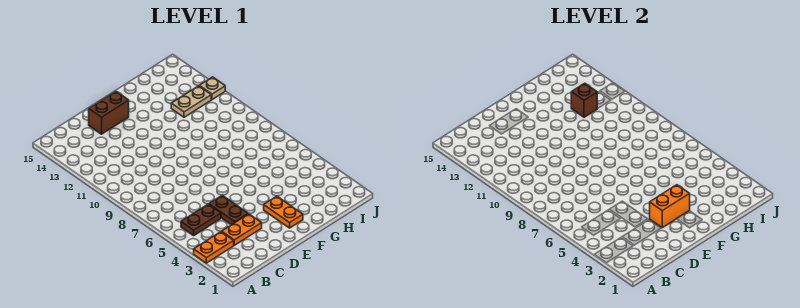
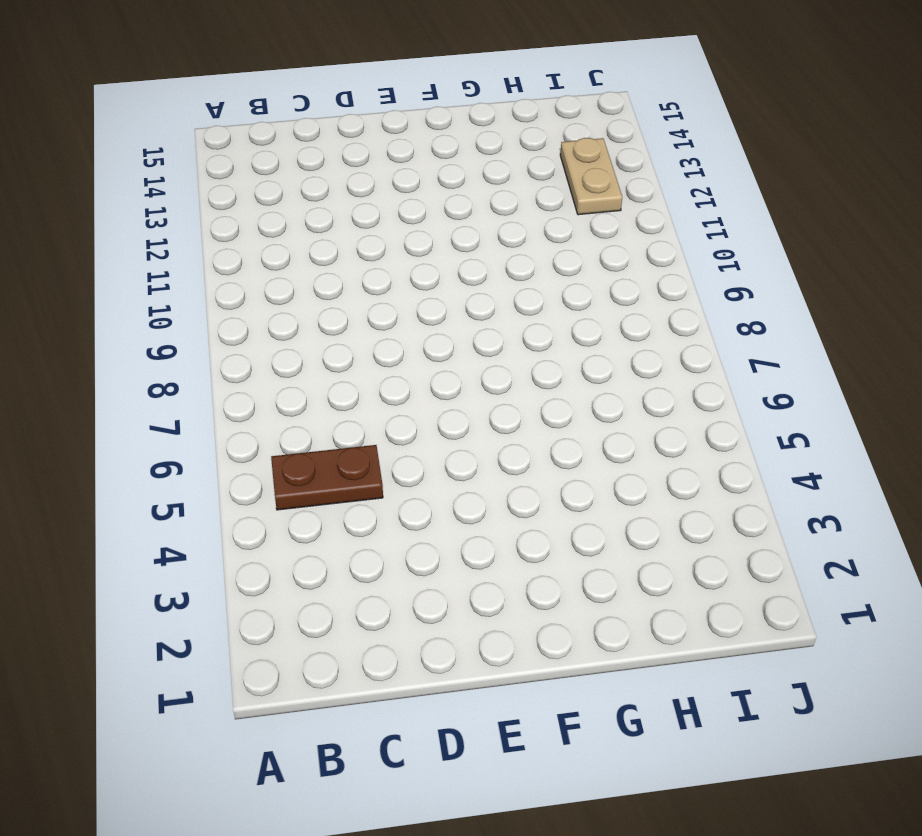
tan 1x2 plate [560,138,622,215] -> tan 1x2 plate turned to [171,86,211,117]
none -> orange 1x2 plate [194,232,234,263]
none -> orange 1x2 plate [222,214,262,245]

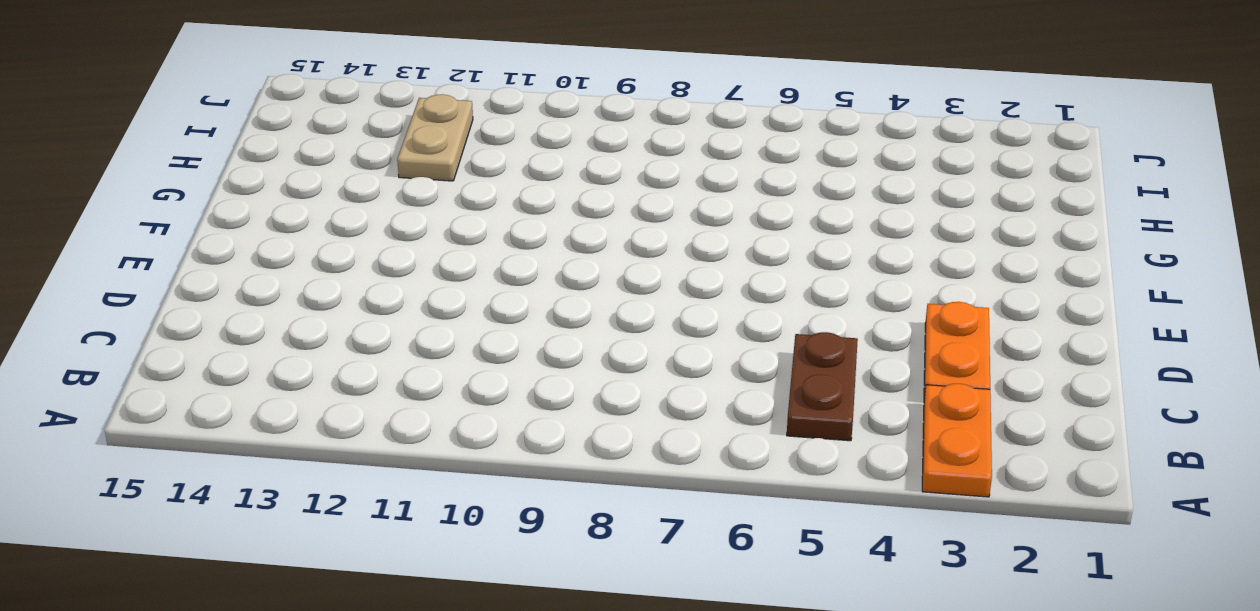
none -> brown 1x2 plate [209,195,248,225]
none -> brown 1x2 brick [89,91,129,134]

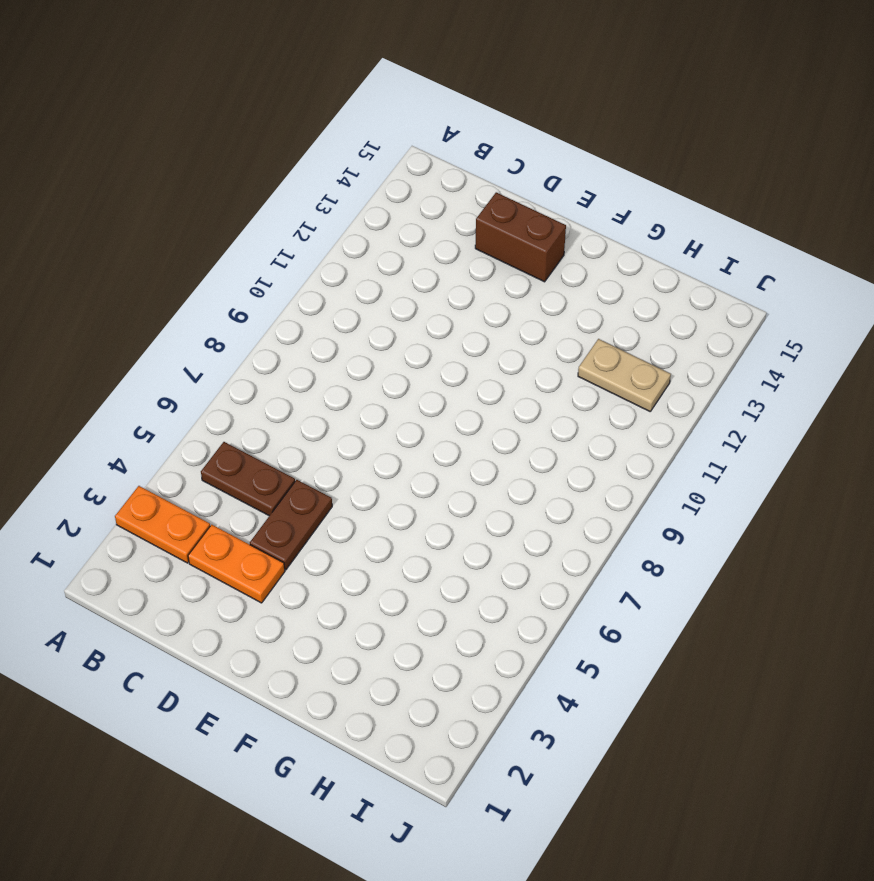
none -> orange 1x2 plate [264,196,303,228]
none -> tan 1x1 plate [199,77,225,100]

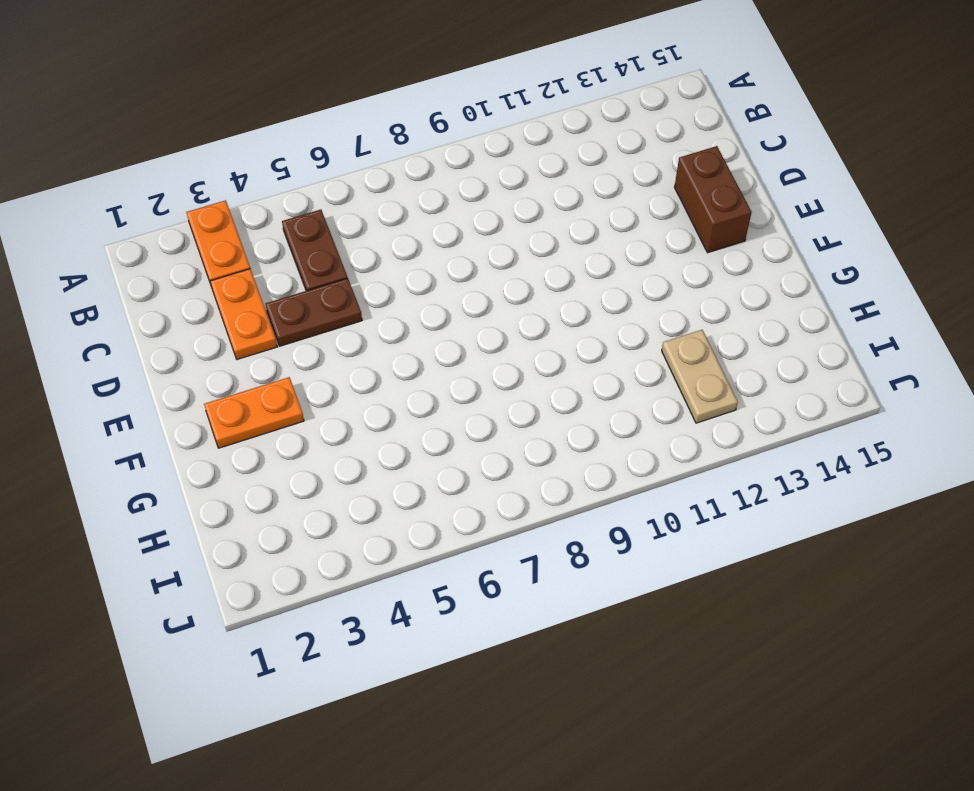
none -> tan 1x1 plate [199,77,225,100]
none -> orange 1x2 brick [650,185,690,228]

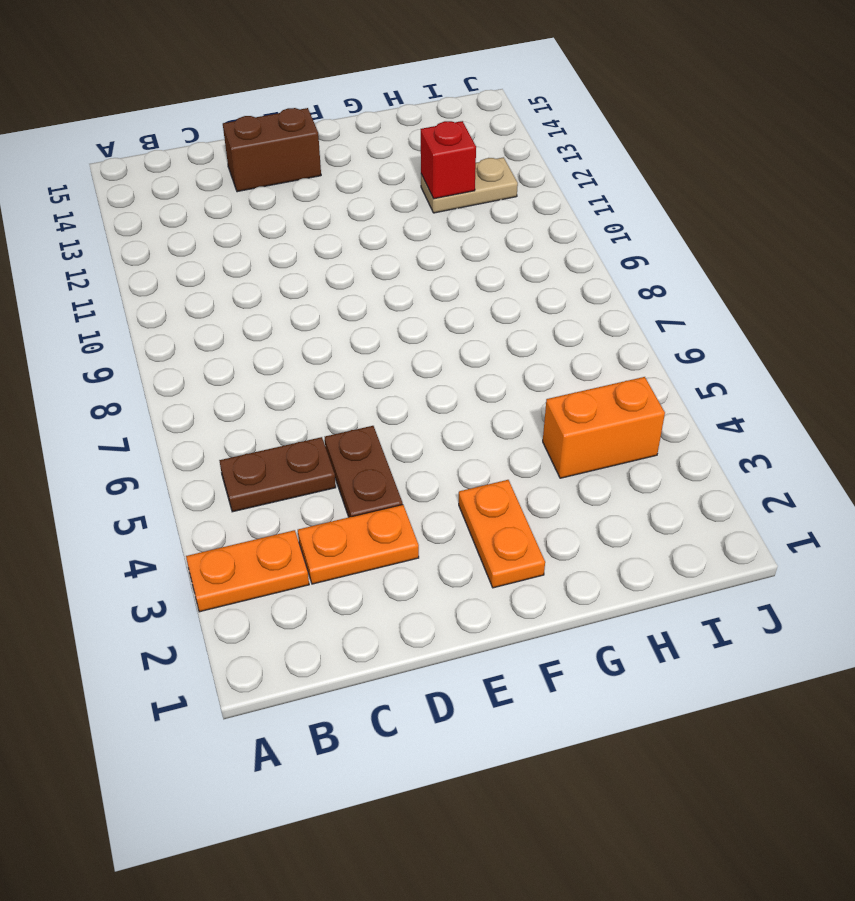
orange 1x2 brick [543,377,665,478] -> orange 1x2 brick moved to [650,185,690,228]
red 1x1 brick [421,121,476,199] -> brown 1x1 brick [571,83,597,117]
none -> tan 1x1 plate [199,77,225,100]

